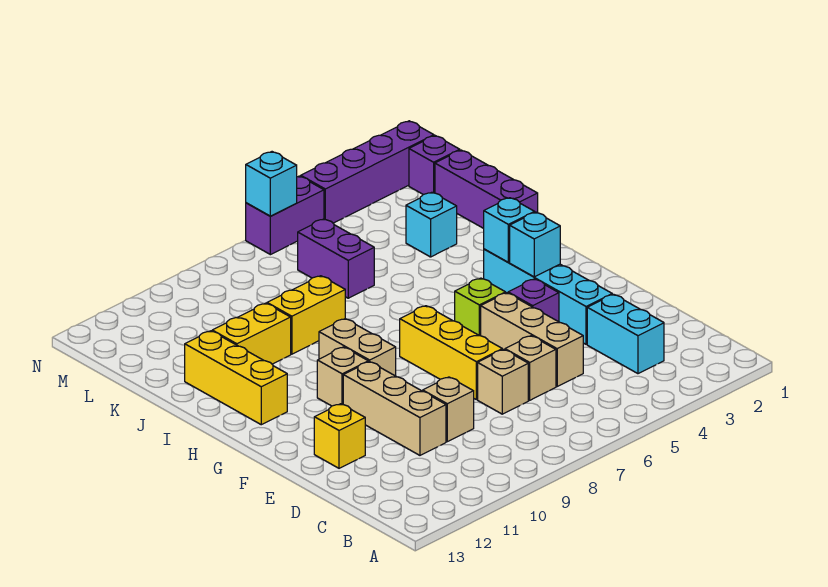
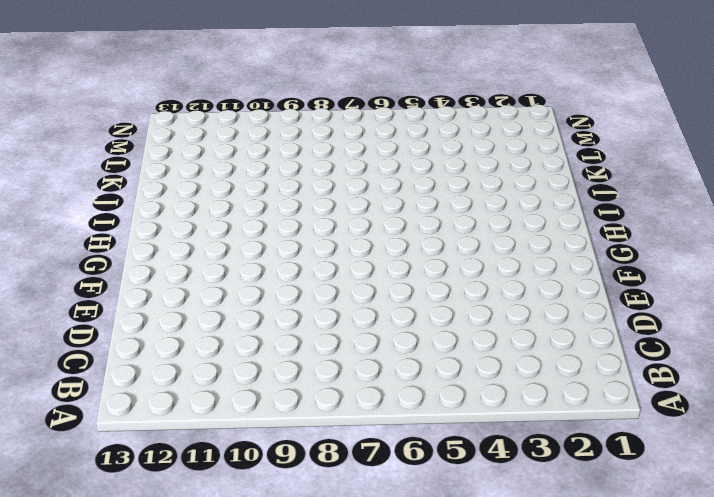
none -> cyan 1x2 brick [587,294,664,374]
none -> tan 1x3 brick [481,293,583,386]
none -> tan 1x1 brick [505,336,556,400]

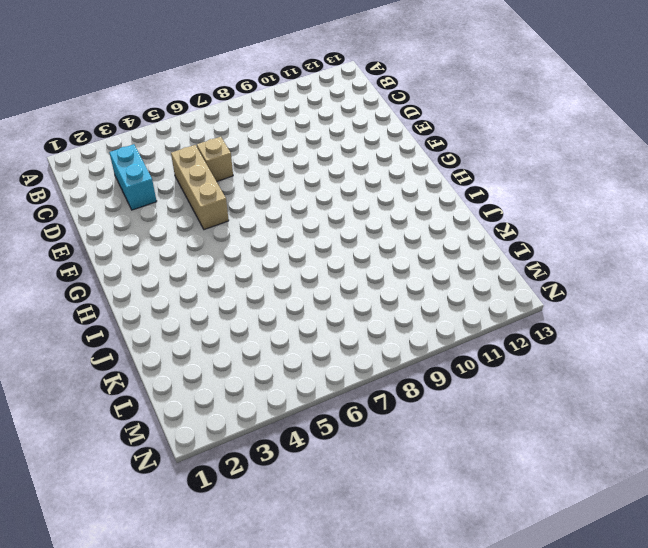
none -> tan 1x1 brick [478,349,528,414]
none -> tan 1x1 brick [423,377,474,442]
none -> tan 1x3 brick [343,362,446,455]

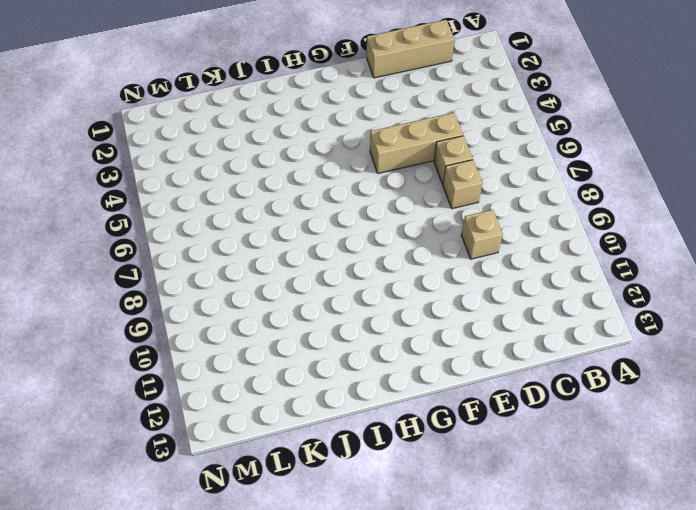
tan 1x3 brick [367,20,455,78] -> tan 1x3 brick moved to [343,362,446,455]
none -> cyan 1x2 brick [587,294,664,374]
none -> cyan 1x4 brick [484,249,612,344]
none -> yellow 1x3 brick [400,306,502,400]

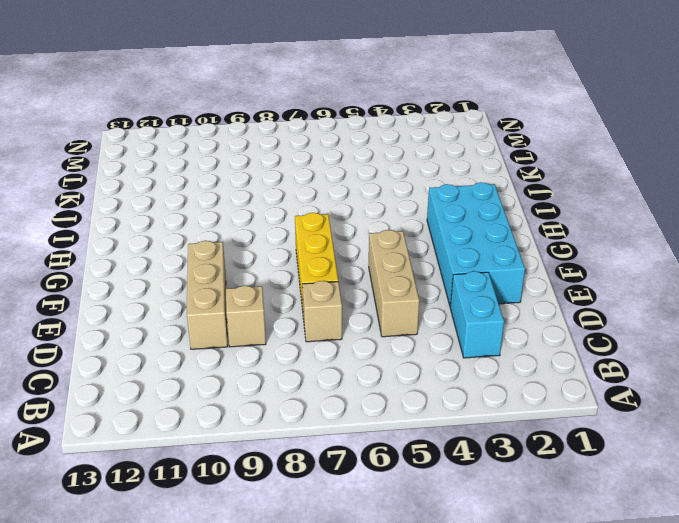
cyan 2x4 brick [427,182,525,306] -> cyan 1x4 brick [484,249,612,344]
none -> tan 1x1 brick [505,336,556,400]
none -> yellow 1x1 brick [314,404,365,468]
none -> purple 1x1 brick [508,279,559,322]

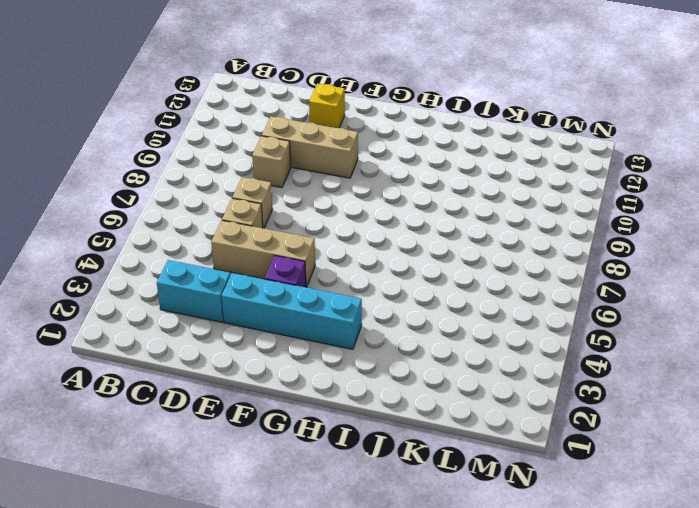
none -> yellow 1x3 brick [400,306,502,400]
none -> lime 1x1 brick [455,278,506,336]
none -> tan 1x2 brick [319,319,396,376]

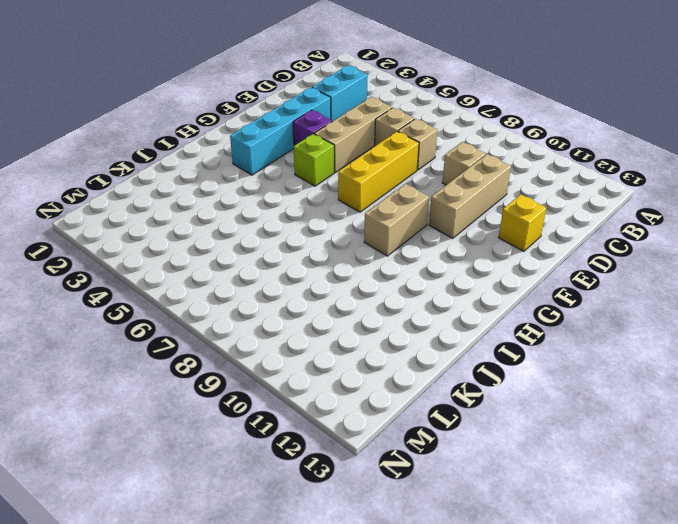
none -> tan 1x1 brick [317,347,368,406]
none -> yellow 1x3 brick [185,331,287,425]
none -> purple 1x3 brick [435,150,538,228]

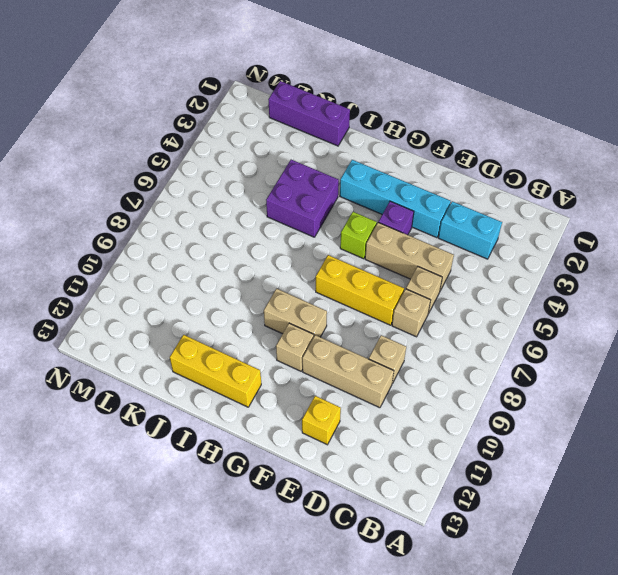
purple 2x2 brick [266,160,339,237] -> none
none -> yellow 1x2 brick [267,276,345,354]
none -> yellow 1x2 brick [212,303,291,364]
none -> cyan 1x1 brick [406,192,457,257]

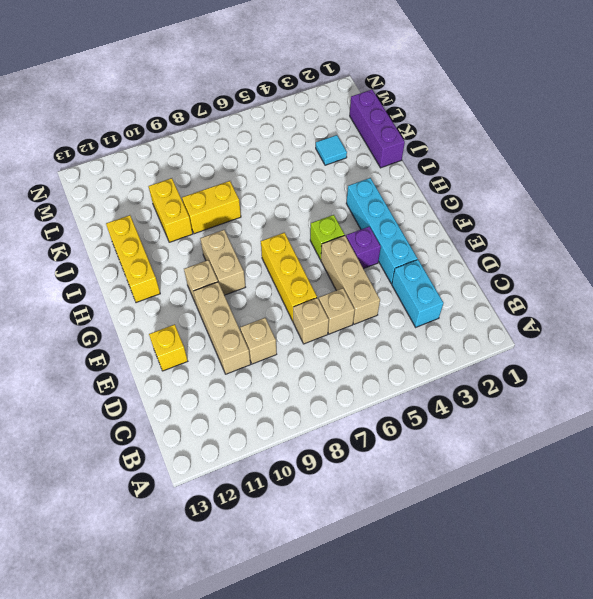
yellow 1x2 brick [148,178,193,242] -> yellow 1x2 brick turned to [212,303,291,364]
cyan 1x1 tile [316,135,347,165] -> cyan 1x1 brick [406,192,457,257]
none -> purple 1x2 brick [298,219,374,298]
none -> purple 1x1 brick [409,136,460,195]
none -> purple 1x4 brick [301,121,434,223]

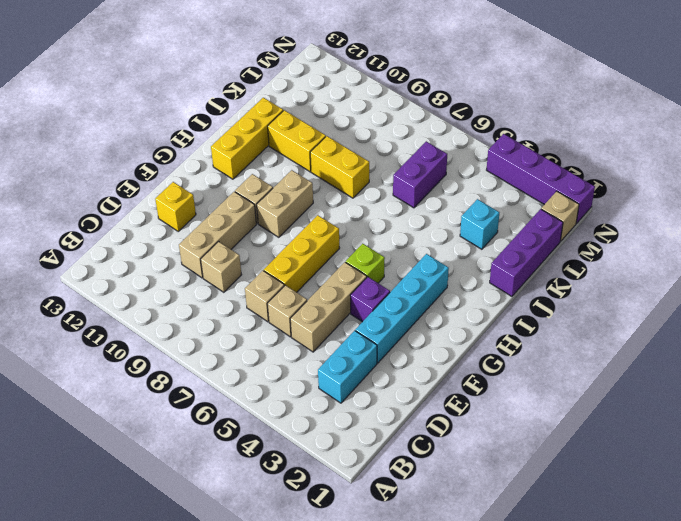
tan 1x1 brick [541,191,579,241] -> purple 1x1 brick [409,136,460,195]
none -> purple 1x2 brick [246,176,324,255]
none -> cyan 1x1 brick [510,212,560,277]
none -> cyan 1x1 brick [484,198,535,262]

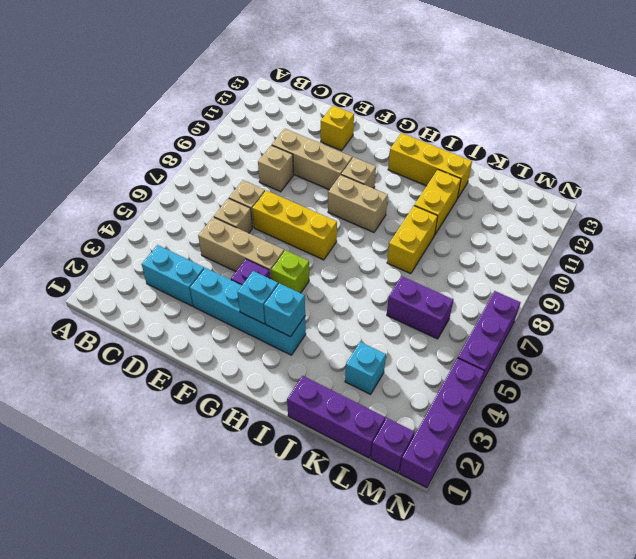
purple 1x3 brick [458,291,521,386] -> purple 1x2 brick [246,176,324,255]
none -> cyan 1x1 brick [246,152,297,216]

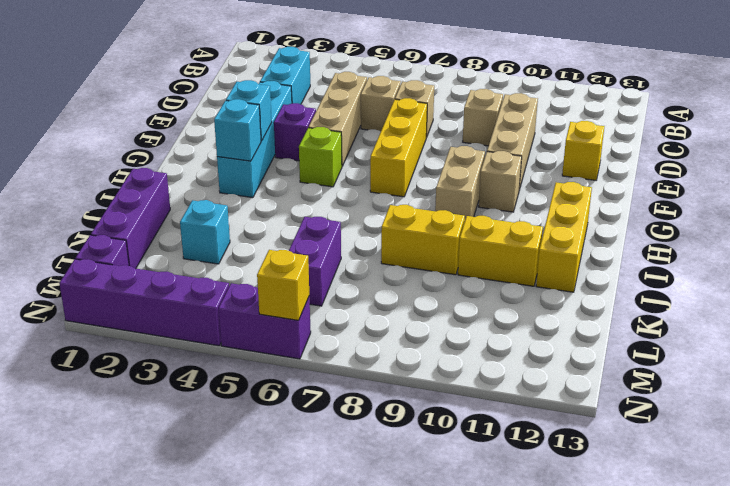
yellow 1x1 brick [257,250,309,320] -> cyan 1x1 brick [246,152,297,216]

